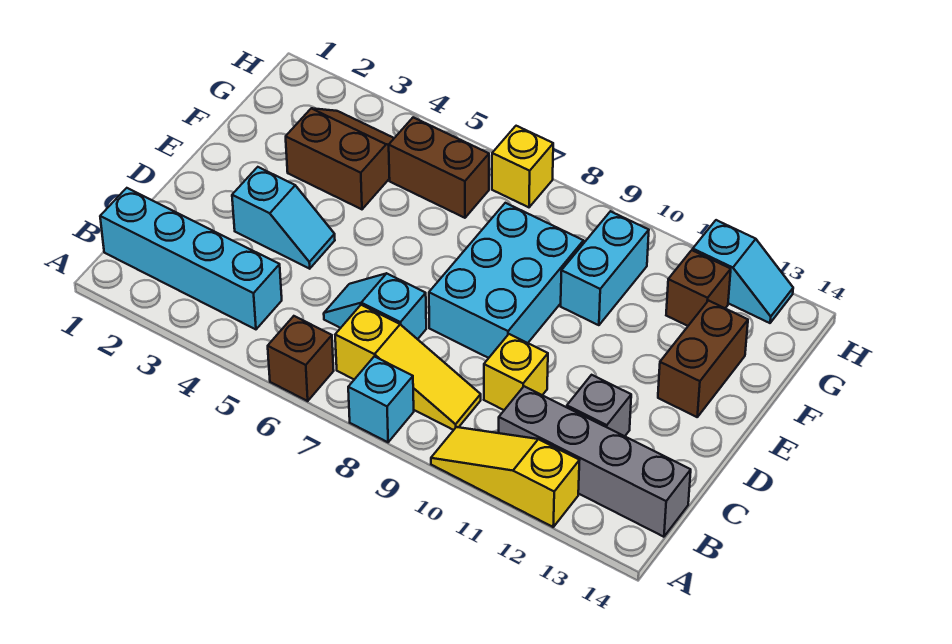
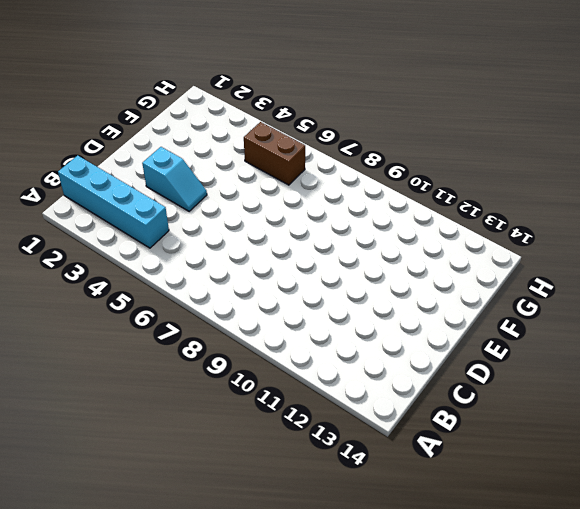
none -> brown 1x1 brick [268,316,334,401]
none -> cyan 1x1 brick [348,356,414,442]
none -> yellow 1x3 slope [431,427,580,527]

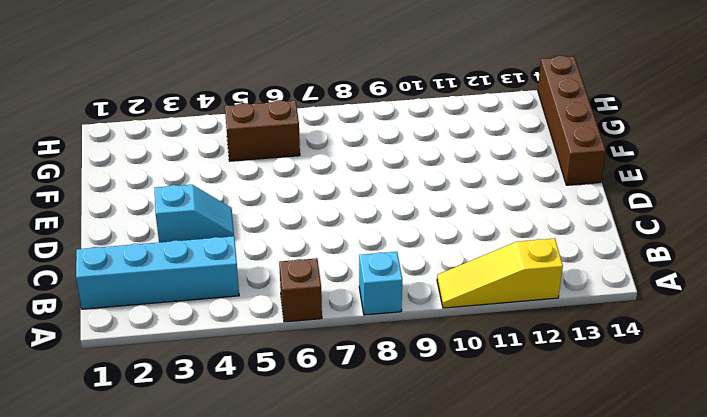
brown 1x4 brick [538,56,606,185] -> none
none -> yellow 1x3 slope [335,305,481,430]
none -> grey 1x4 brick [499,386,691,537]
none -> cyan 1x2 slope [324,273,426,339]

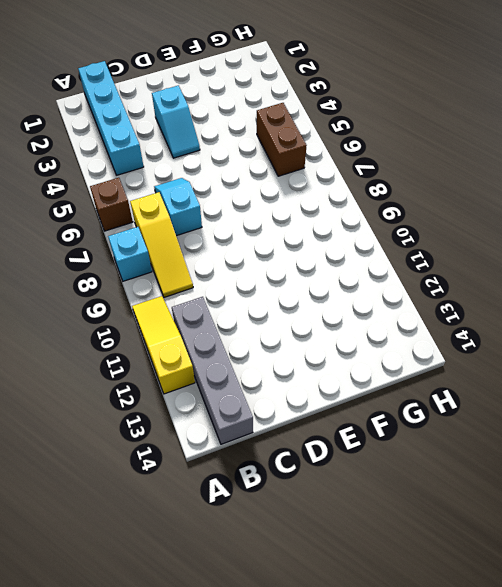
none -> yellow 1x1 brick [484,334,548,410]
none -> grey 1x1 brick [567,375,631,436]
none -> cyan 2x3 brick [429,203,584,358]

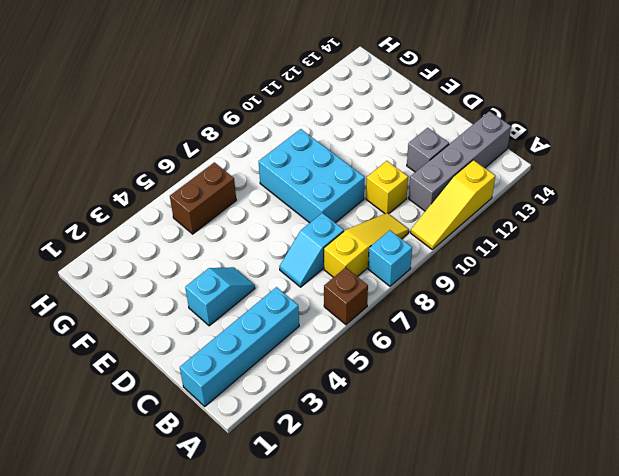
none -> brown 1x2 brick [658,301,748,417]
none -> brown 2x2 slope [286,108,394,209]
none -> cyan 1x2 brick [561,211,649,325]

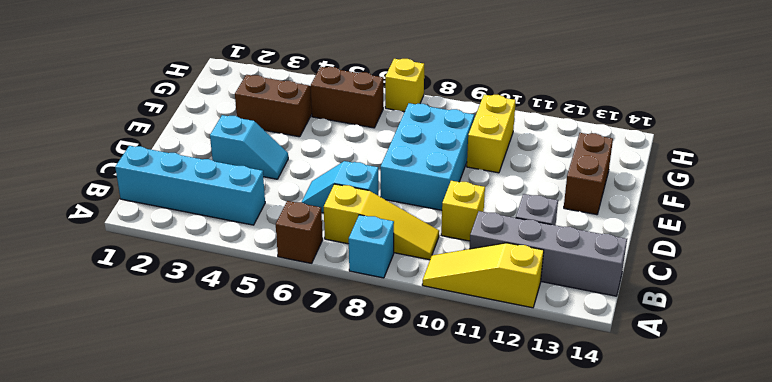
yellow 1x2 brick [467,95,516,173] -> cyan 1x2 brick [561,211,649,325]
none -> brown 1x1 brick [666,250,731,326]
none -> cyan 1x2 slope [693,220,793,323]

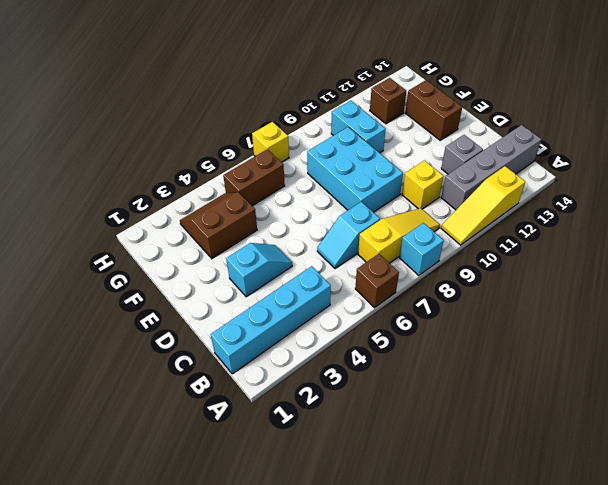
none -> cyan 1x2 slope [693,220,793,323]

